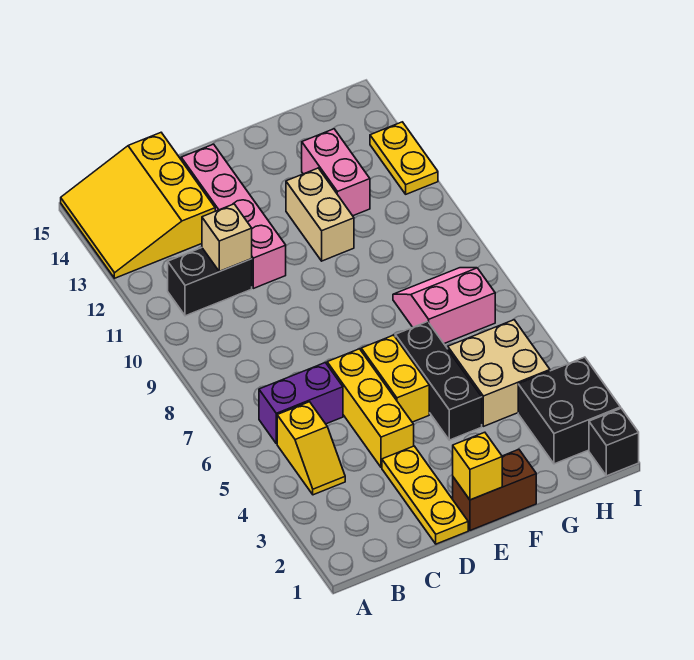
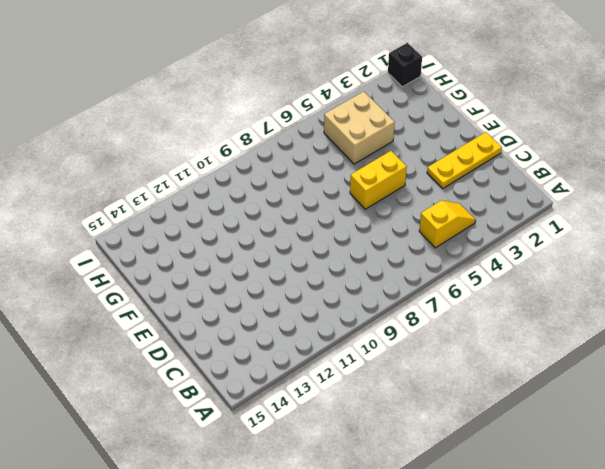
none -> yellow 3x3 slope [61,133,215,278]
none -> purple 1x2 brick [259,363,343,444]
none -> black 1x2 brick [168,248,252,316]

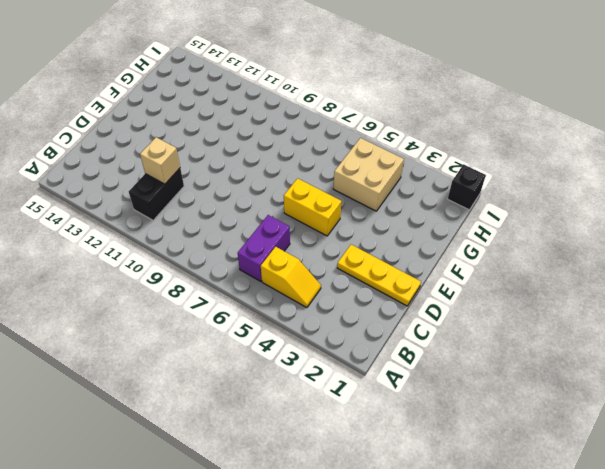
none -> yellow 3x3 slope [61,133,215,278]
none -> yellow 1x3 brick [327,349,414,467]
none -> pink 1x4 brick [181,144,286,288]

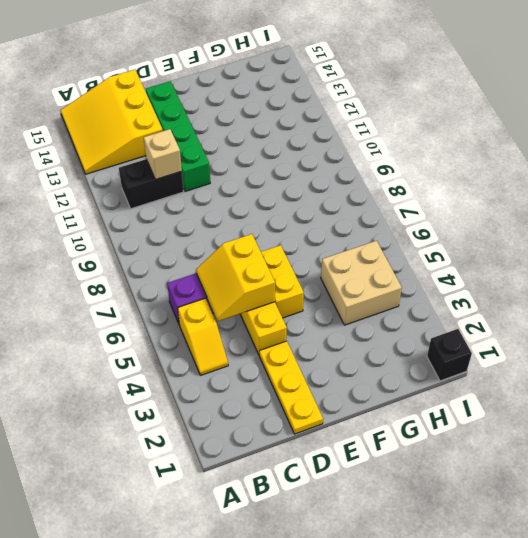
yellow 2x2 slope [196,234,275,321] -> none
green 1x4 brick [146,81,210,191] -> pink 1x4 brick [181,144,286,288]
none -> brown 1x2 brick [453,449,536,530]
none -> black 1x3 brick [395,322,482,440]
none -> tan 1x2 brick [286,168,354,261]

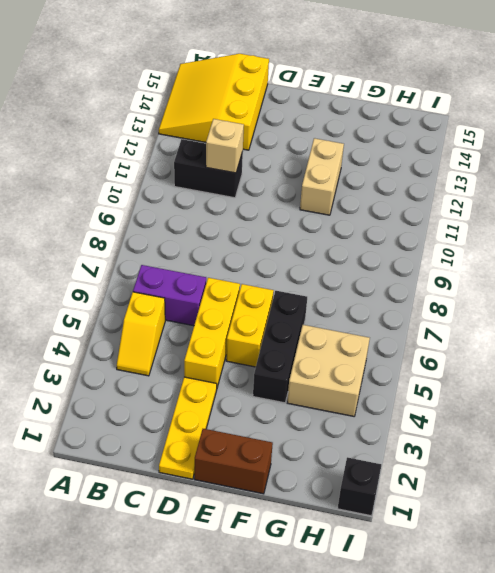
none -> pink 1x4 brick [181,144,286,288]
none -> pink 2x2 slope [393,268,495,344]
none -> pink 1x2 brick [302,129,370,216]

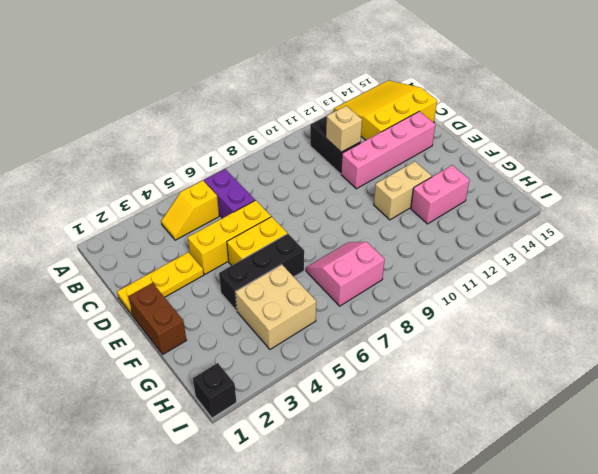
pink 2x2 slope [306,242,385,306] -> pink 2x2 slope turned to [393,268,495,344]
none -> black 2x2 brick [518,357,621,464]
none -> yellow 1x2 plate [370,122,438,194]
none -> yellow 1x1 brick [453,432,502,500]

